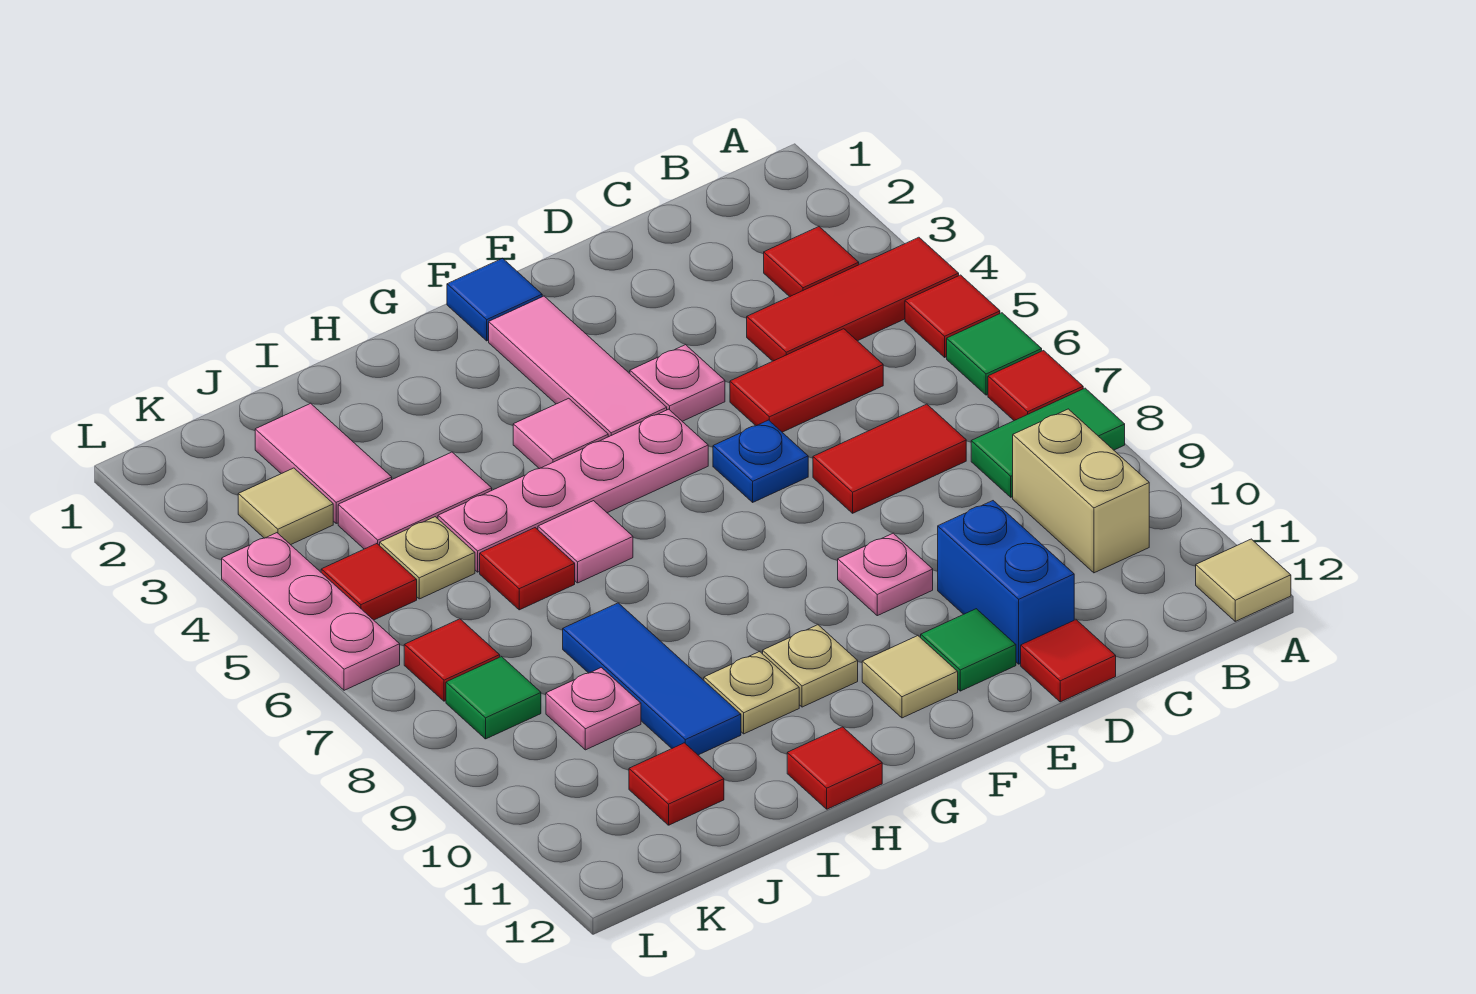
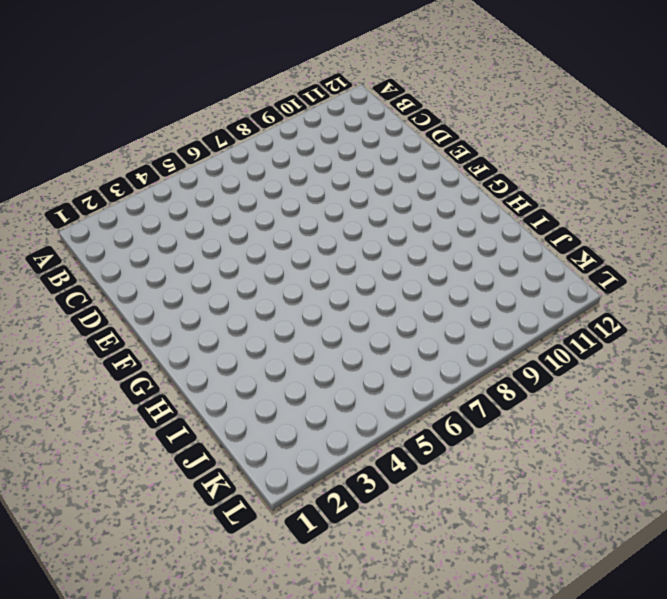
none -> red 1x3 tile [747,237,959,361]
none -> red 1x1 tile [905,275,1000,357]
none -> green 1x1 tile [947,313,1042,395]
none -> red 1x1 tile [988,351,1083,421]

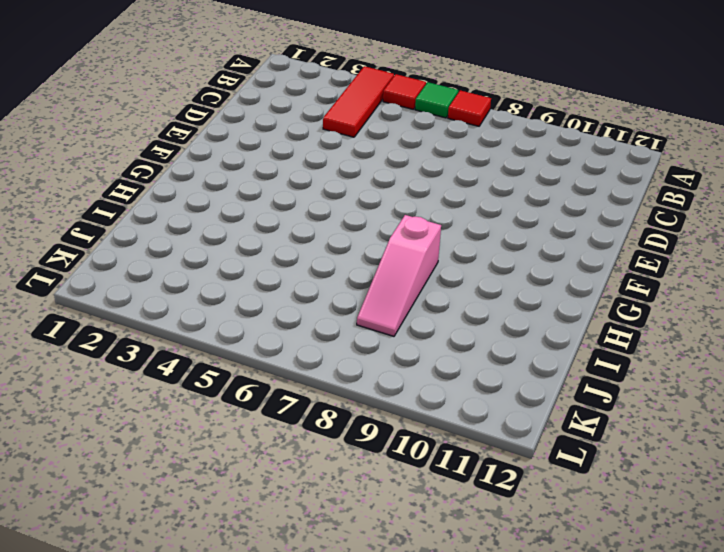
pink 1x3 slope [357,215,441,336] -> blue 1x3 tile [563,603,741,755]
none -> green 1x2 tile [971,388,1125,497]
none -> tan 1x1 tile [1196,539,1291,621]
none -> red 1x1 tile [764,227,859,297]
none -> tan 1x2 brick [1013,409,1149,573]

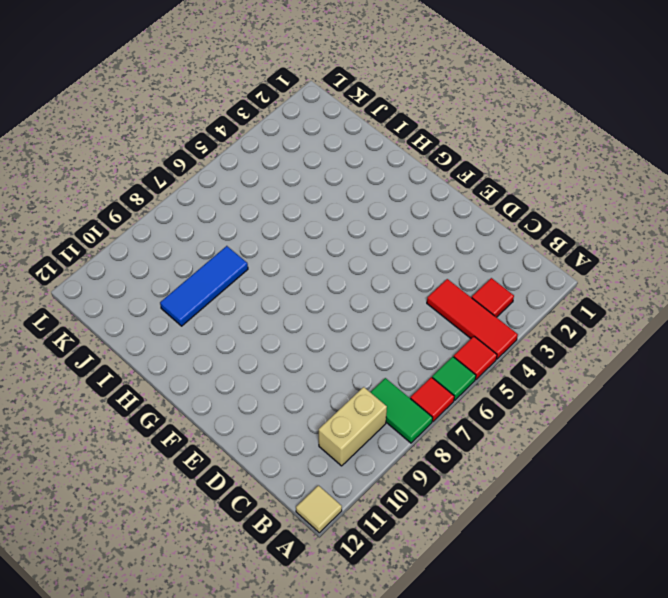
none -> red 1x2 tile [730,329,883,432]
none -> red 1x2 tile [813,404,966,513]
none -> blue 1x2 brick [938,501,1074,664]
none -> red 1x1 tile [1021,620,1116,702]

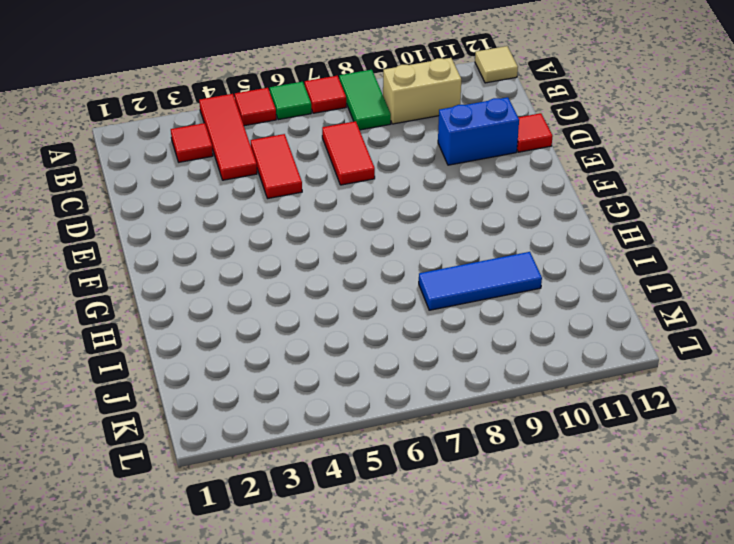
none -> pink 1x1 plate [630,345,725,421]
none -> blue 1x1 plate [713,420,808,502]
none -> pink 1x1 plate [838,533,933,616]
none -> green 1x1 tile [921,609,1016,691]

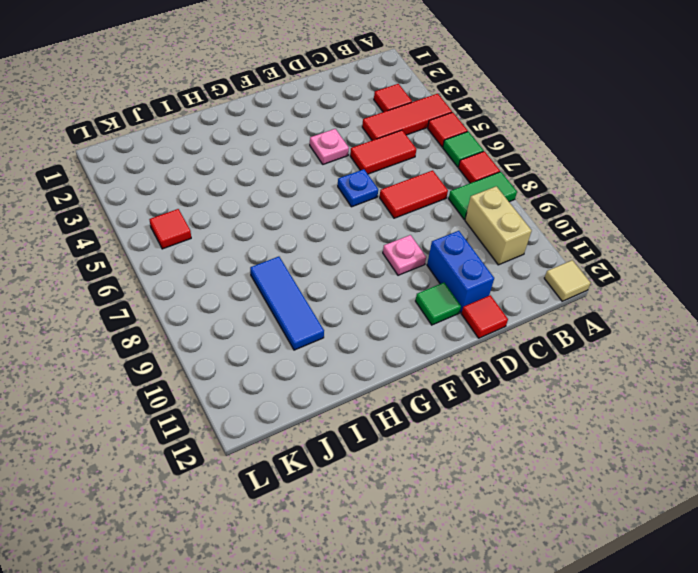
none -> blue 1x1 tile [447,258,542,341]
none -> pink 1x3 tile [489,296,667,437]
none -> pink 1x4 plate [438,409,708,572]
none -> tan 1x1 tile [862,636,958,718]

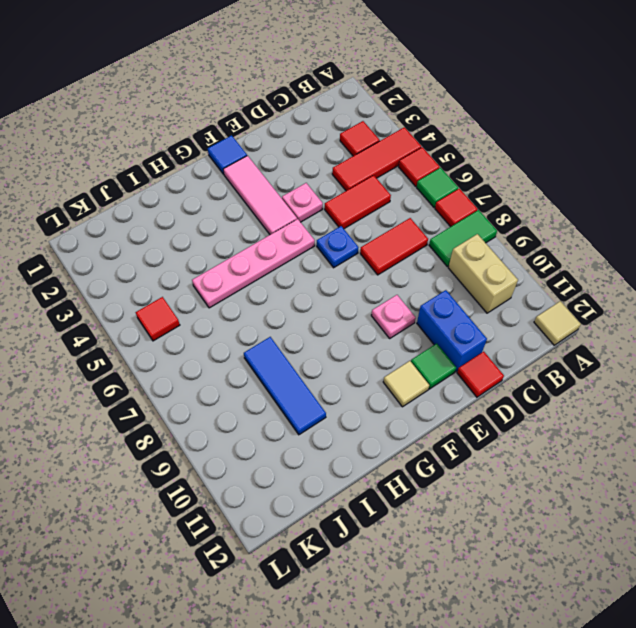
none -> pink 1x1 tile [513,398,608,469]
none -> tan 1x1 plate [763,625,858,707]
none -> pink 1x1 tile [538,501,633,583]
none -> tan 1x1 plate [704,652,799,734]

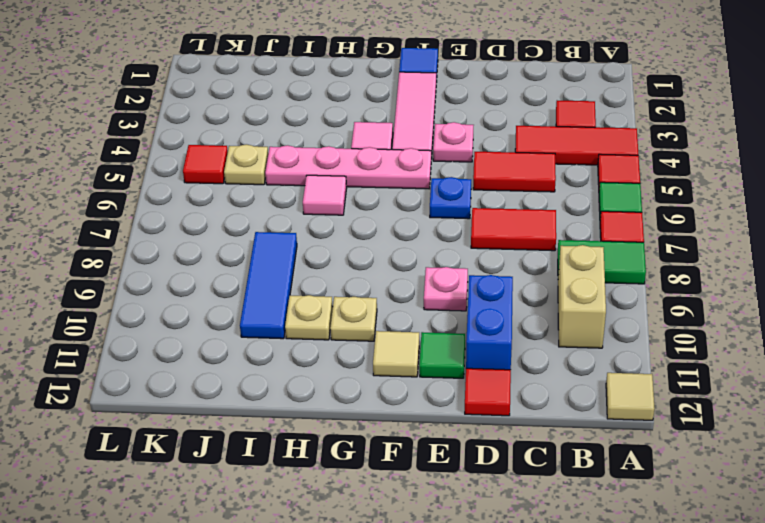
none -> red 1x1 tile [787,727,882,809]
none -> pink 1x2 tile [338,452,492,549]
none -> red 1x1 tile [480,528,575,610]
none -> pink 1x2 tile [255,403,392,523]

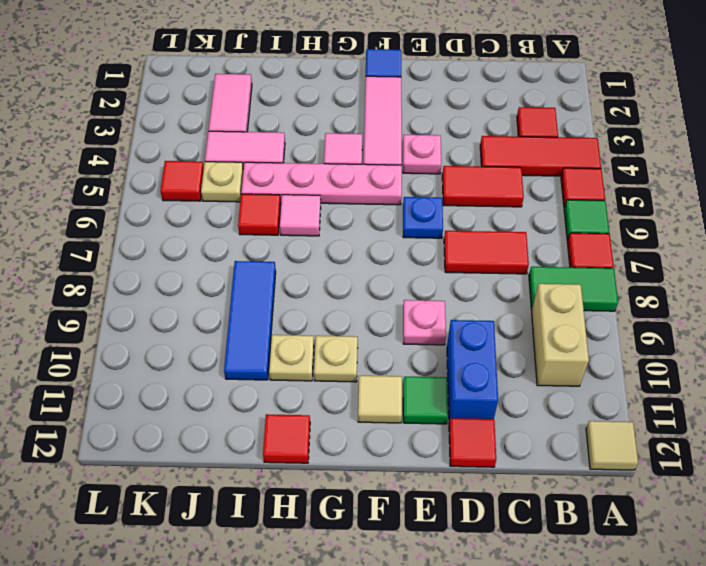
none -> pink 1x1 plate [546,668,641,750]
none -> red 1x1 tile [629,743,724,825]
none -> tan 1x1 tile [238,468,333,545]
none -> red 1x1 tile [404,619,500,701]

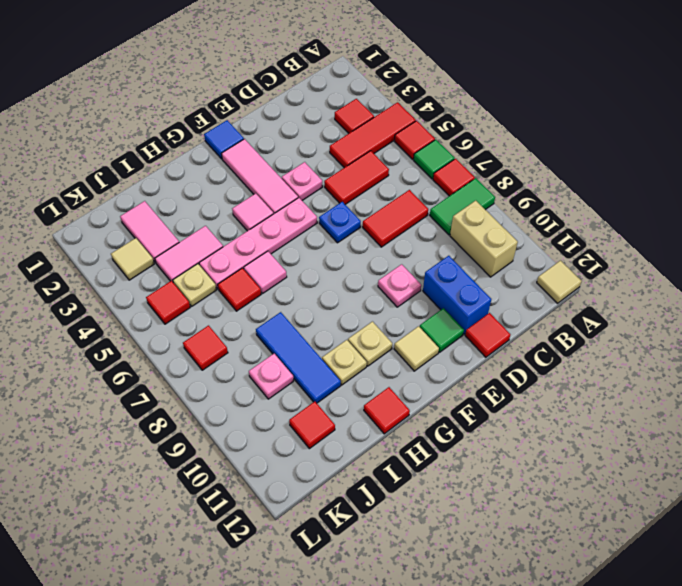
none -> green 1x1 tile [446,657,541,739]
none -> pink 1x3 plate [222,533,400,690]

